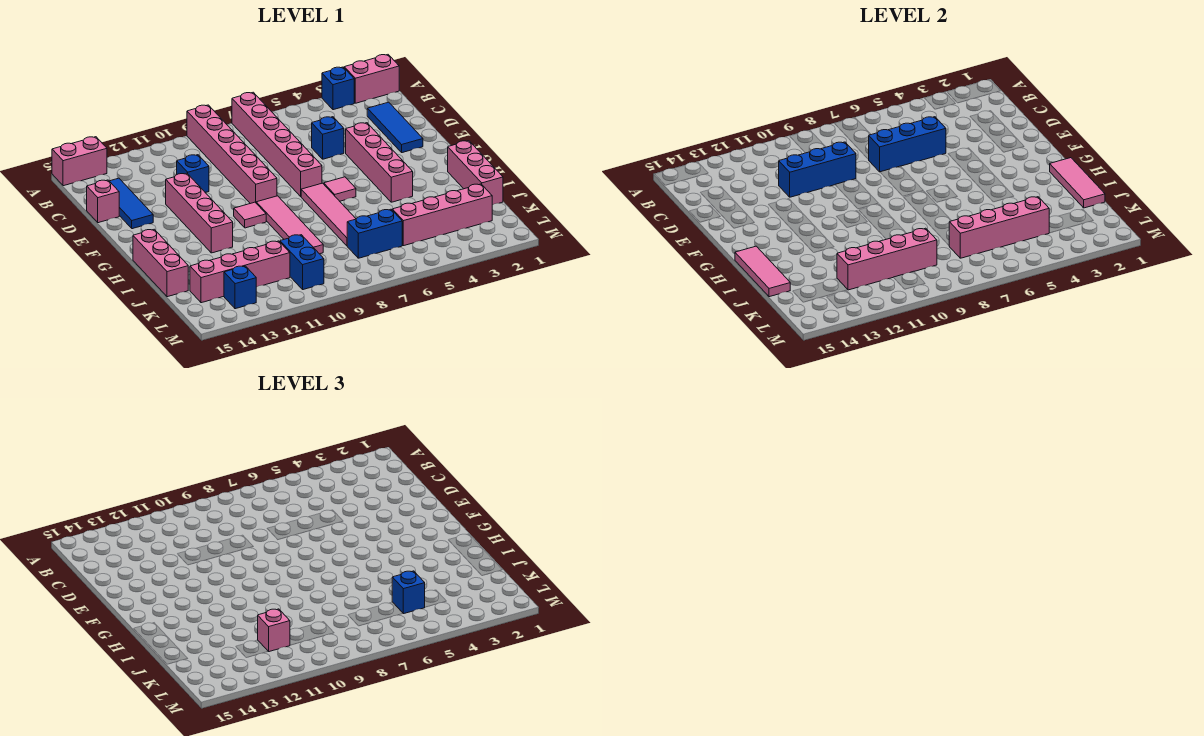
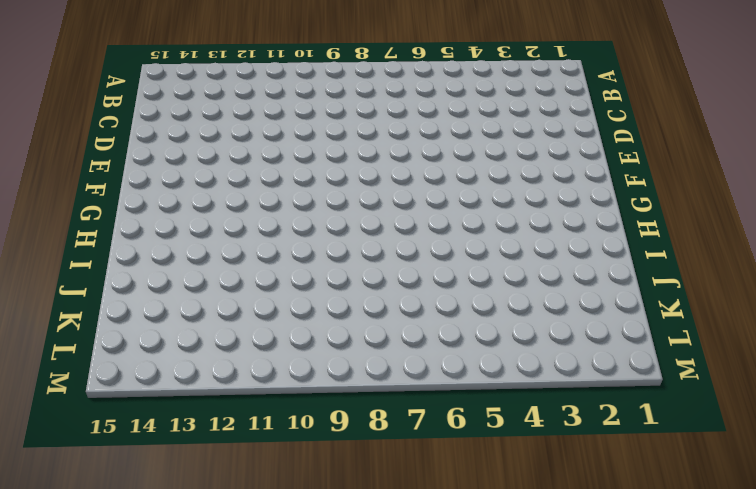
none -> pink 1x2 brick [344,55,399,103]
none -> blue 1x1 brick [322,67,354,110]
none -> pink 1x6 brick [232,92,322,196]
none -> pink 1x6 brick [187,105,277,204]

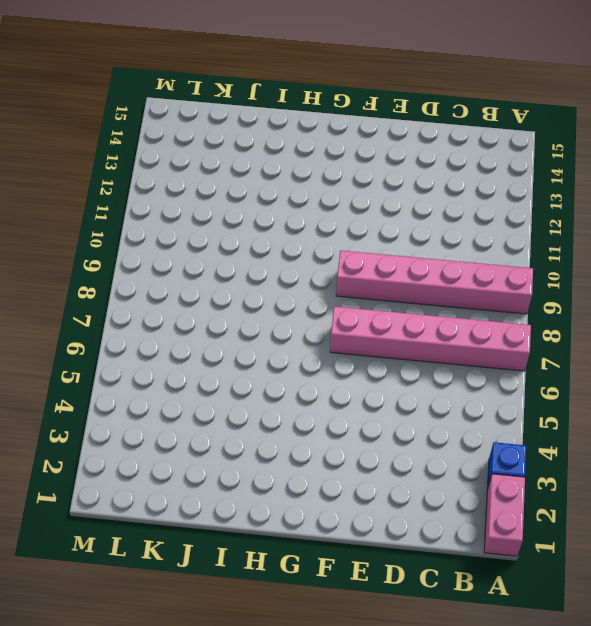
none -> pink 1x2 brick [52,137,107,186]
none -> blue 1x3 tile [367,102,423,153]
none -> blue 1x3 tile [110,178,153,229]
none -> blue 1x1 brick [312,117,344,159]

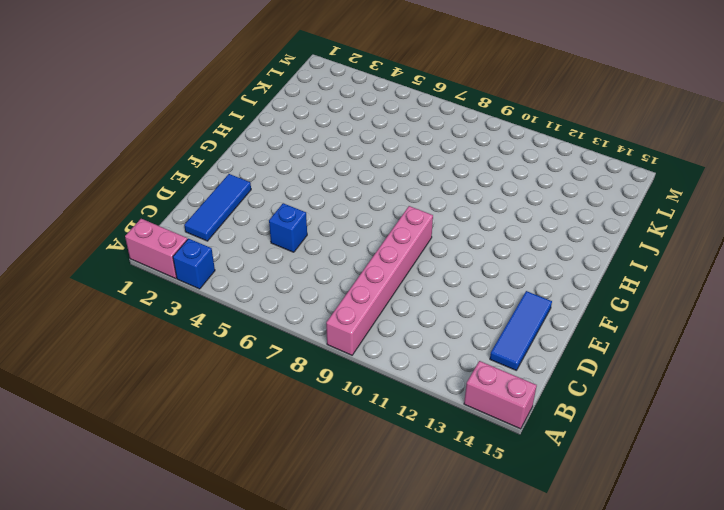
none -> pink 1x6 brick [232,92,322,196]
none -> blue 1x1 brick [177,155,209,193]
none -> pink 1x1 brick [87,180,119,223]
none -> pink 1x4 brick [346,123,413,202]

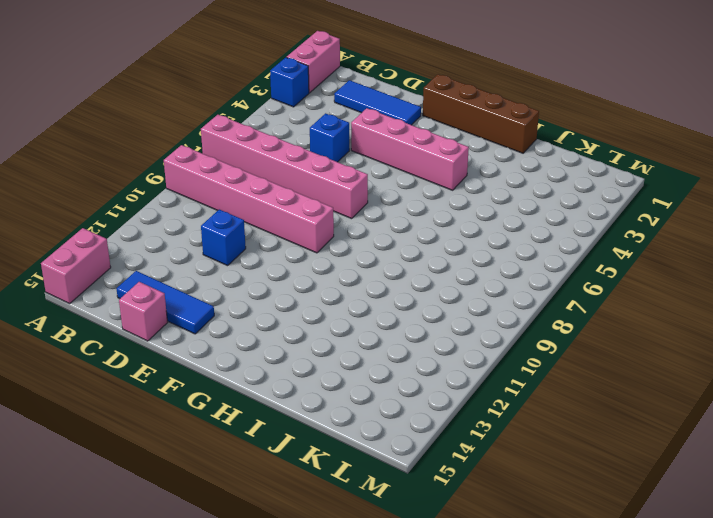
brown 1x4 brick [423,74,539,153] -> pink 1x3 brick [448,141,503,205]
none -> pink 1x4 brick [166,173,233,253]
none -> pink 1x1 tile [324,177,356,201]
none -> pink 1x4 tile [301,183,356,246]
none -> pink 1x4 tile [256,196,323,254]

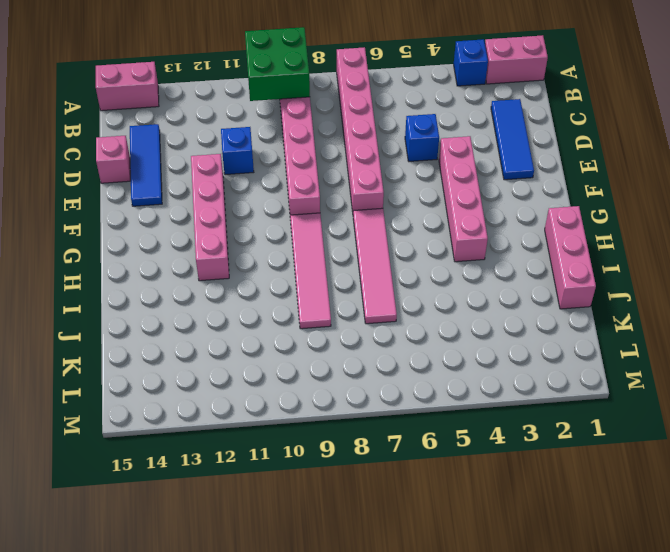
green 2x2 brick [245,27,310,101] -> none
none -> pink 1x1 tile [324,177,356,201]
none -> pink 1x1 tile [234,202,266,228]
none -> pink 1x3 brick [133,229,188,297]
none -> pink 1x4 brick [392,184,492,246]

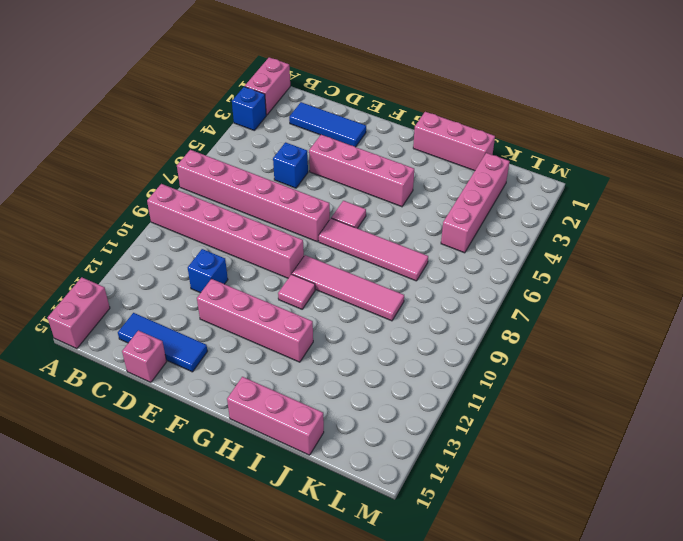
none -> blue 1x2 brick [347,209,402,258]
none -> blue 1x2 brick [280,235,324,290]
none -> pink 1x4 brick [190,241,290,303]
none -> blue 1x1 brick [224,266,256,309]

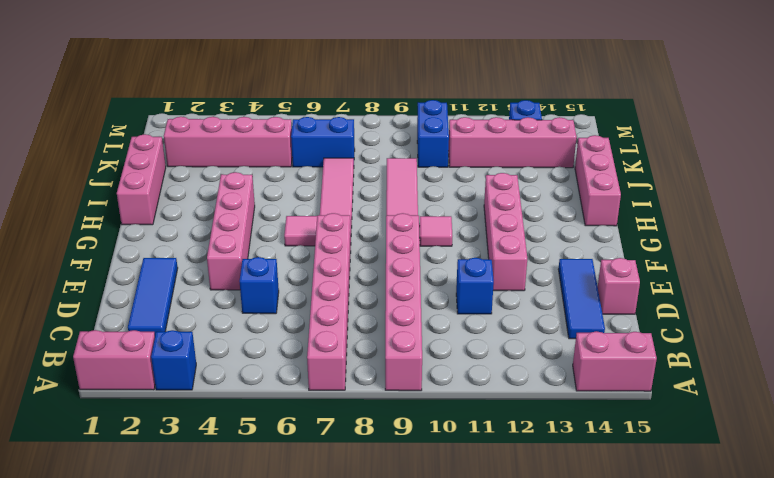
none -> blue 1x3 brick [869,117,946,172]
none -> blue 1x3 brick [779,142,856,197]
none -> pink 1x3 tile [1050,158,1105,208]
none -> pink 1x3 tile [735,246,790,297]

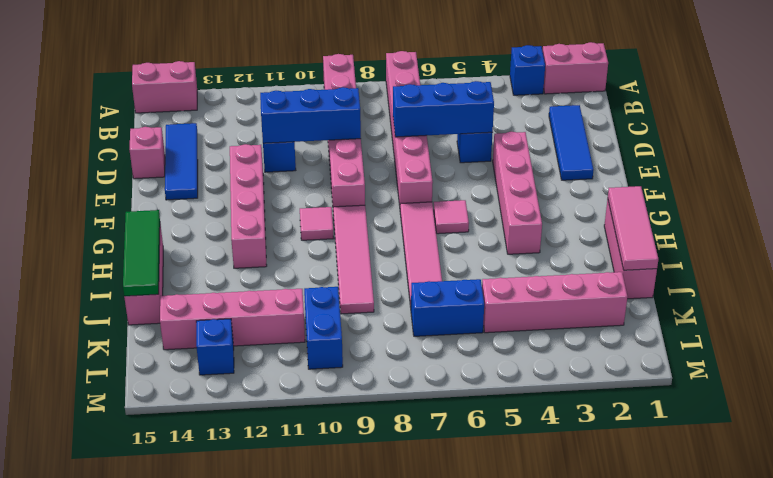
green 1x3 tile [123,210,160,296] -> pink 1x3 tile [735,246,790,297]
none -> pink 1x4 brick [949,197,1049,258]
none -> pink 1x4 brick [837,228,937,290]
none -> blue 1x1 brick [392,571,425,614]
none -> pink 1x1 brick [258,609,290,652]

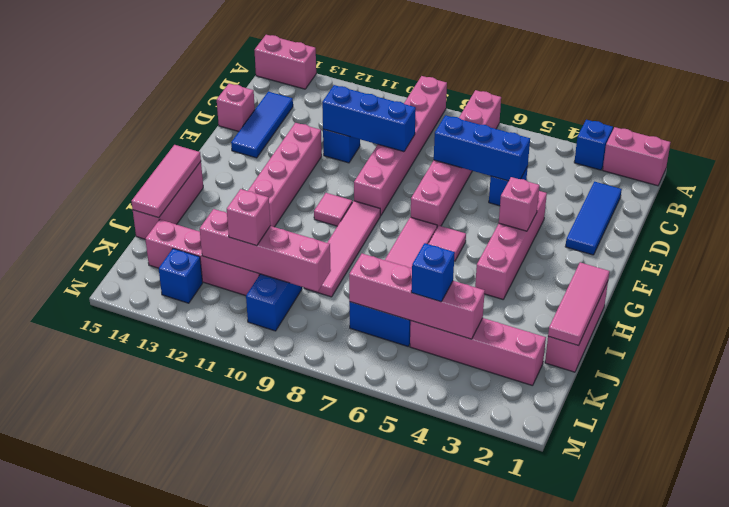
pink 1x1 brick [499,177,539,231] -> none

